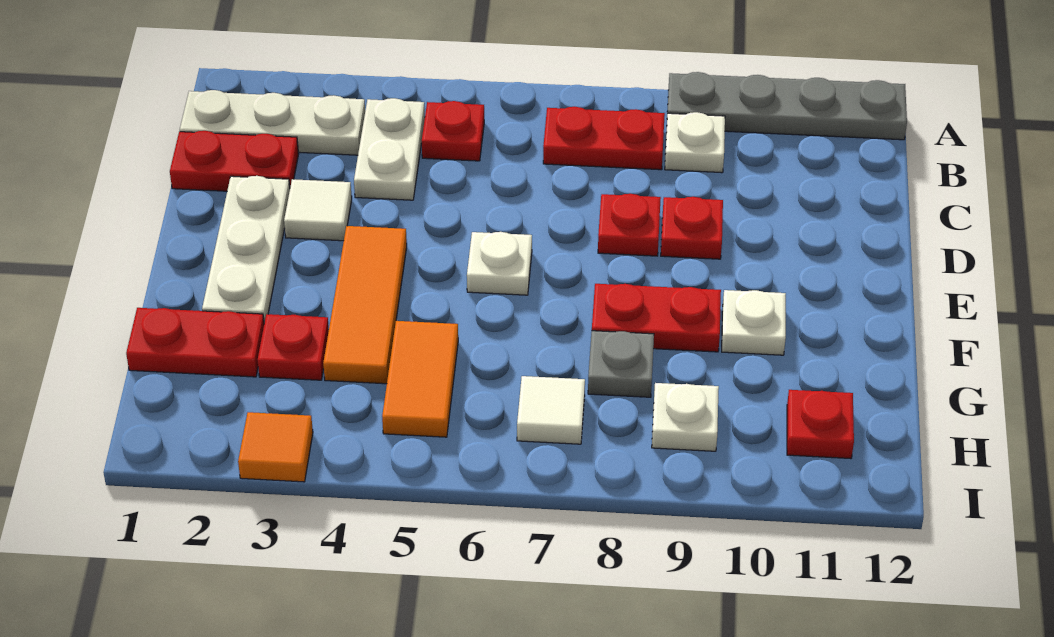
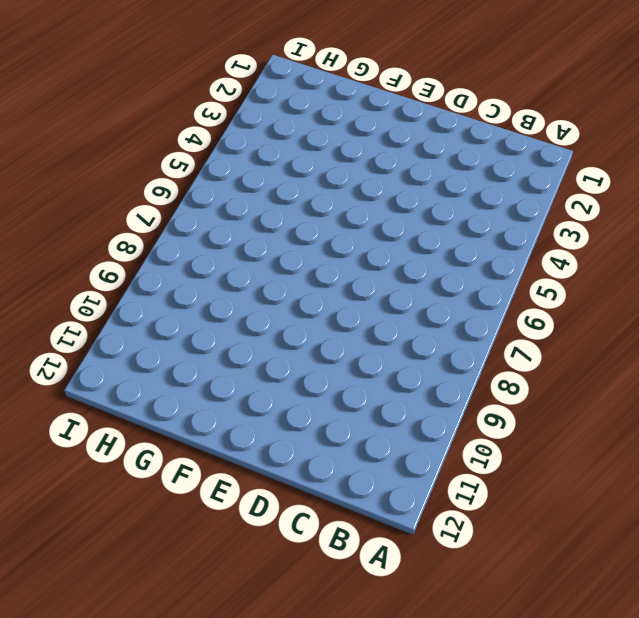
none -> grey 1x4 plate [667,72,907,140]
none -> white 1x3 plate [180,90,365,155]
none -> white 1x2 plate [354,98,425,200]

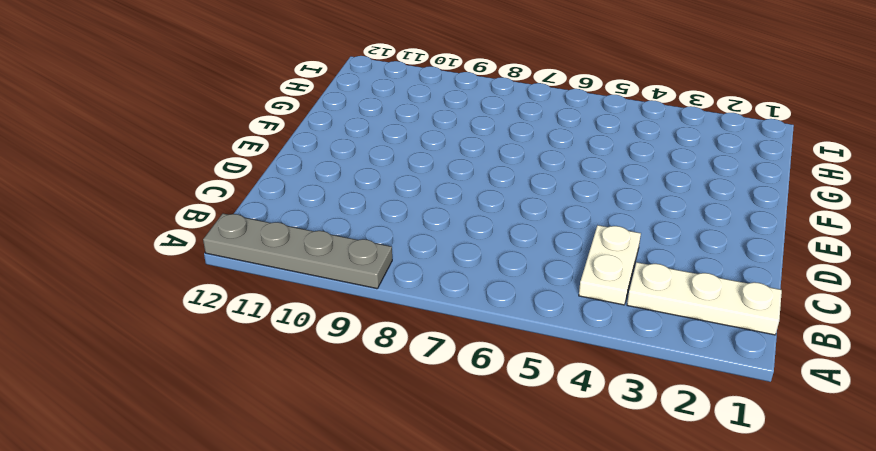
none -> red 1x1 plate [422,101,484,161]
none -> red 1x2 plate [543,107,665,170]
none -> white 1x1 plate [665,112,725,173]

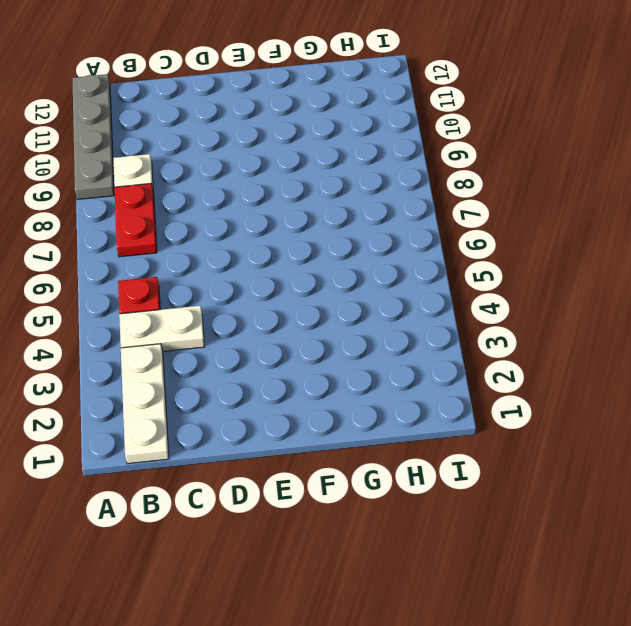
none -> red 1x2 plate [170,131,299,191]
none -> white 1x3 plate [202,176,290,323]
none -> white 1x1 tile [284,179,352,241]

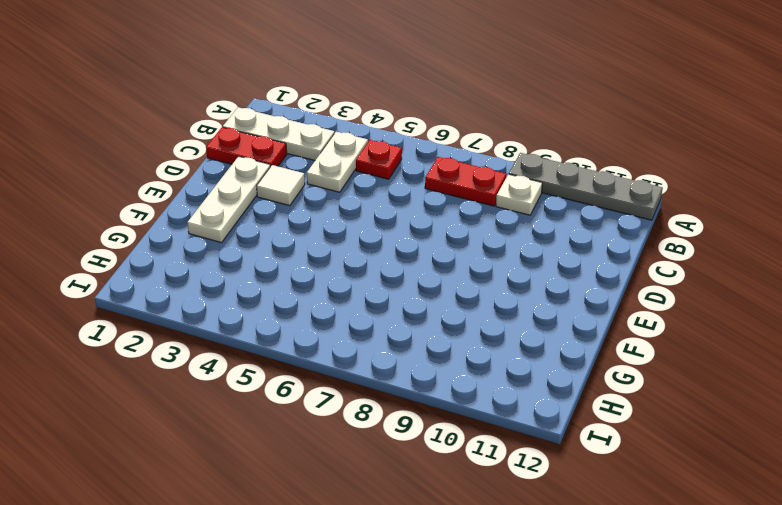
none -> red 1x1 plate [598,194,661,256]
none -> red 1x1 plate [661,197,723,259]
none -> orange 1x3 tile [323,226,407,384]

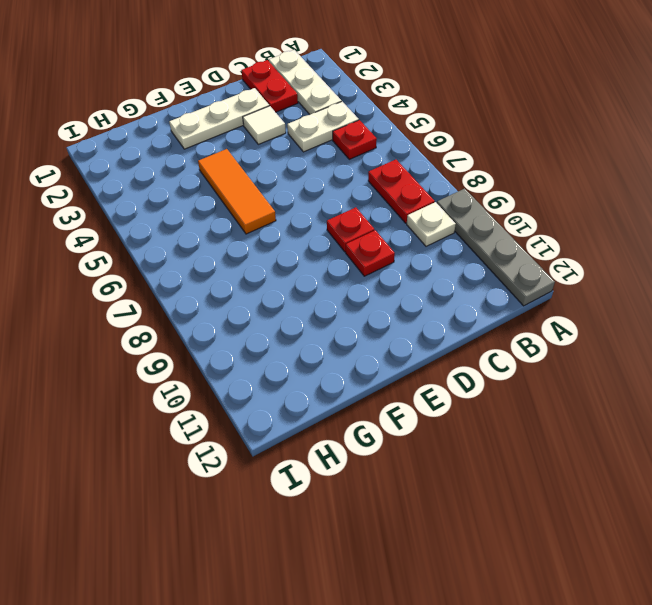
orange 1x3 tile [198,149,276,234] -> orange 1x3 tile turned to [323,226,407,384]
none -> white 1x1 plate [467,232,532,295]
none -> red 1x2 plate [592,284,721,352]
none -> white 1x1 plate [722,290,786,355]

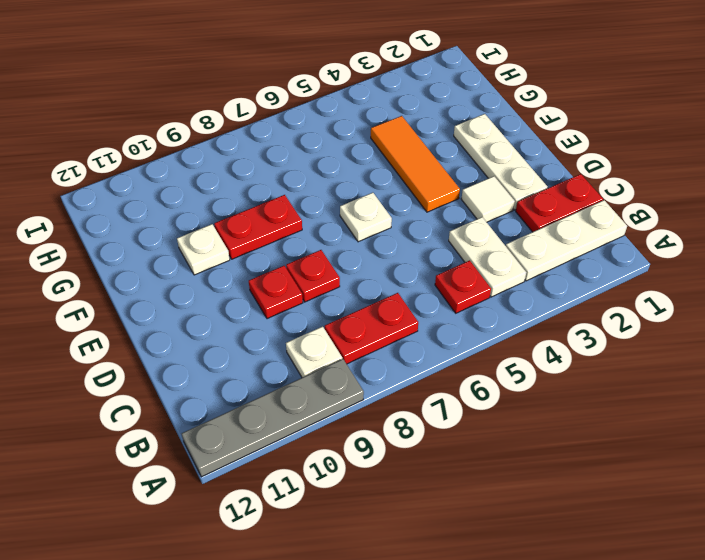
none -> red 1x2 plate [126,308,264,377]
none -> red 1x1 plate [257,314,329,380]
none -> orange 1x2 tile [382,321,458,437]

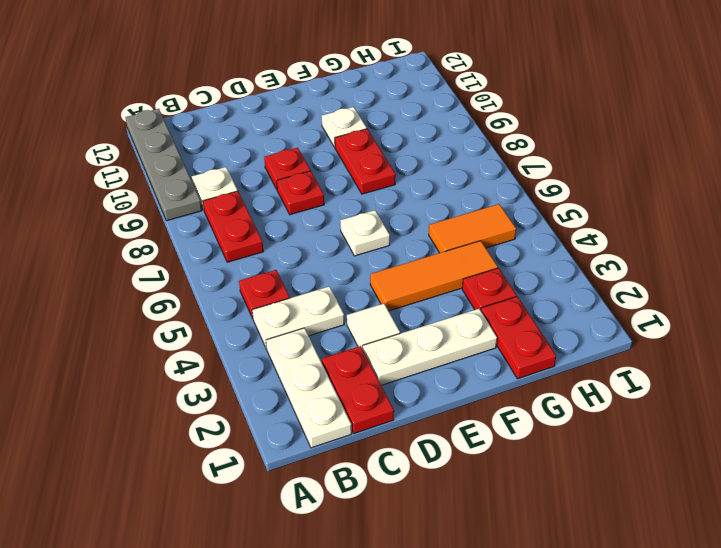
none -> grey 1x1 plate [588,331,654,397]
none -> white 1x1 tile [517,376,585,444]
none -> white 1x1 plate [652,383,719,451]

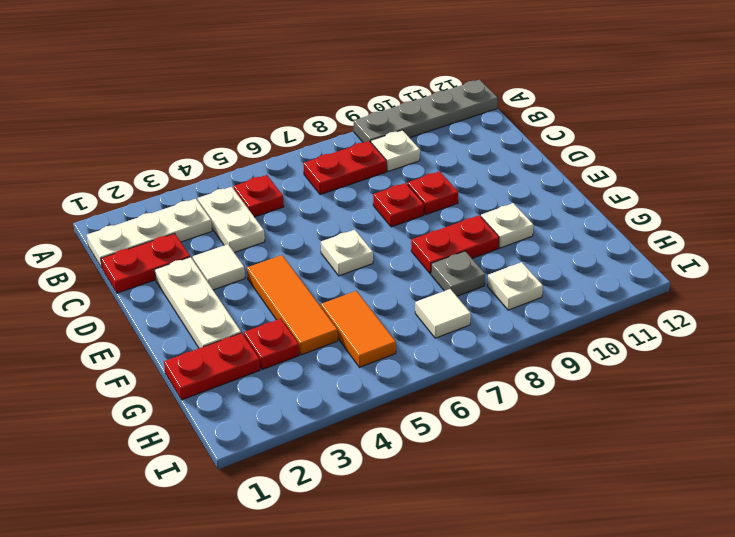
none -> red 1x1 plate [787,390,854,459]
none -> orange 1x1 tile [238,412,313,482]

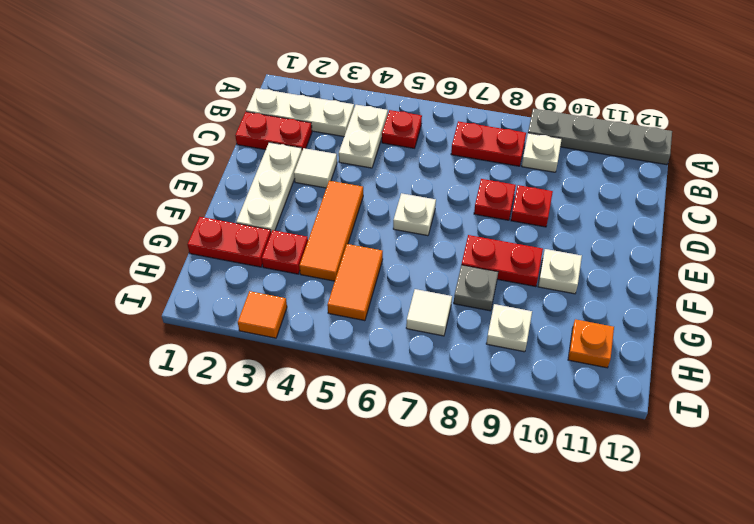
orange 1x1 plate [568,319,614,368] -> red 1x1 plate [787,390,854,459]

